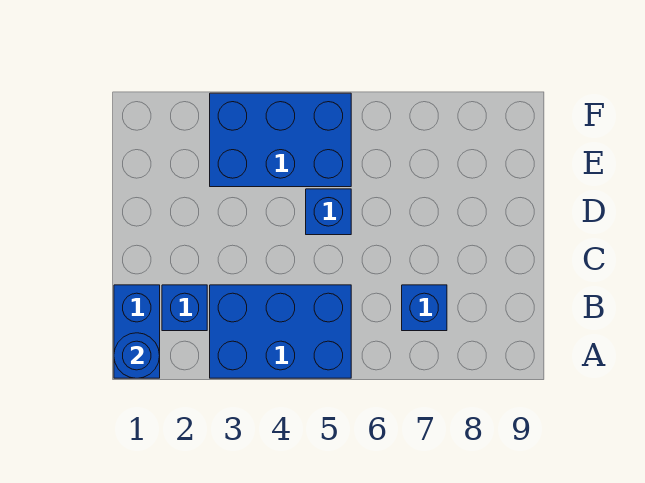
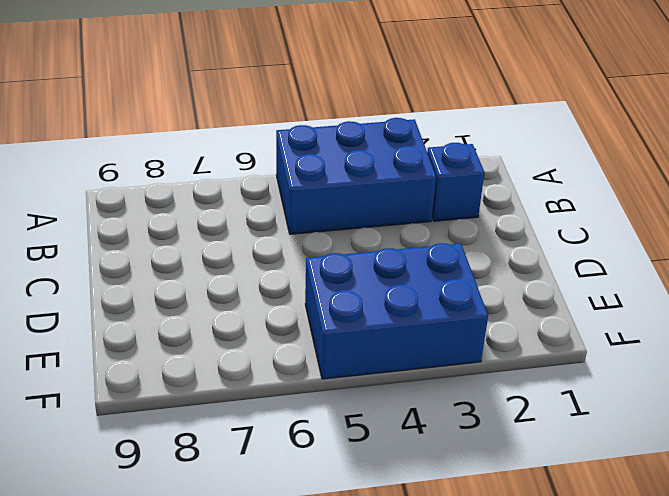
none -> blue 1x2 brick [114,285,160,378]
none -> blue 1x1 brick [402,285,447,331]

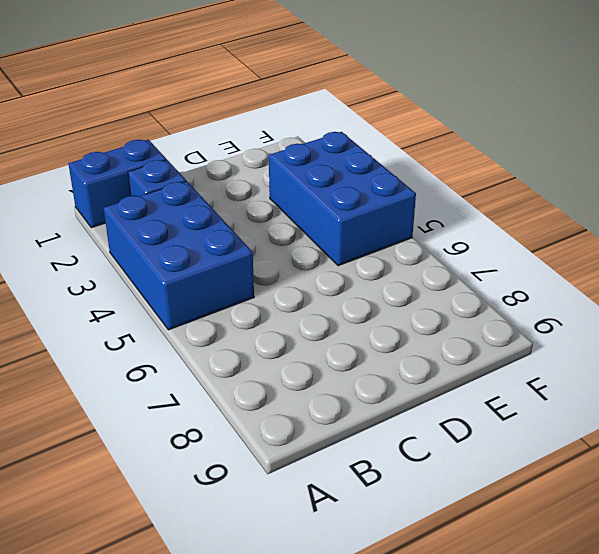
none -> blue 1x1 brick [402,285,447,331]
none -> blue 1x1 brick [306,189,351,235]

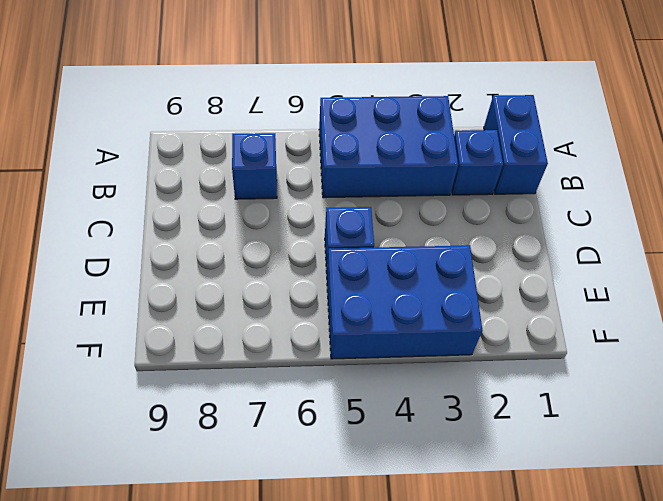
none -> blue 1x1 round brick [114,333,160,378]

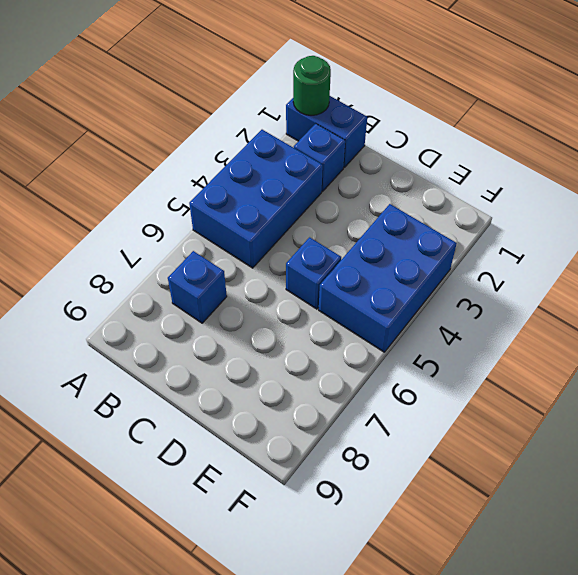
green 1x1 round brick [293,56,331,115] -> blue 1x1 round brick [114,333,160,378]

